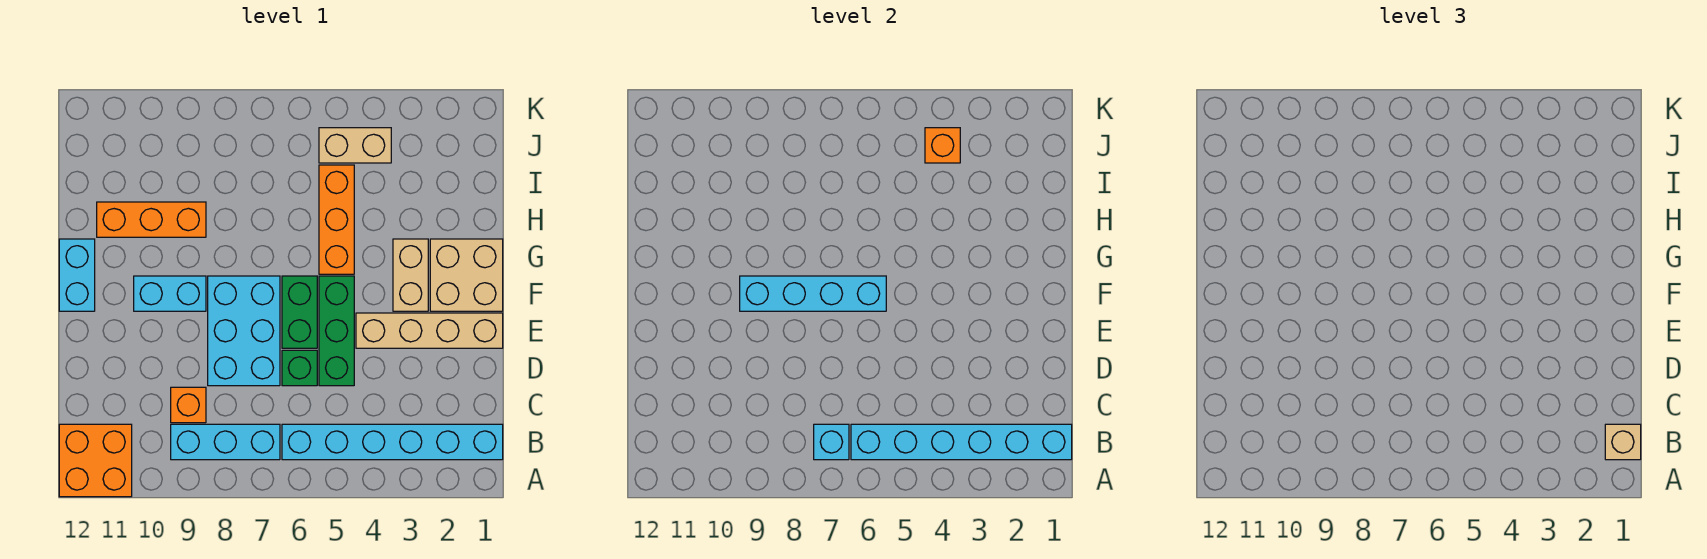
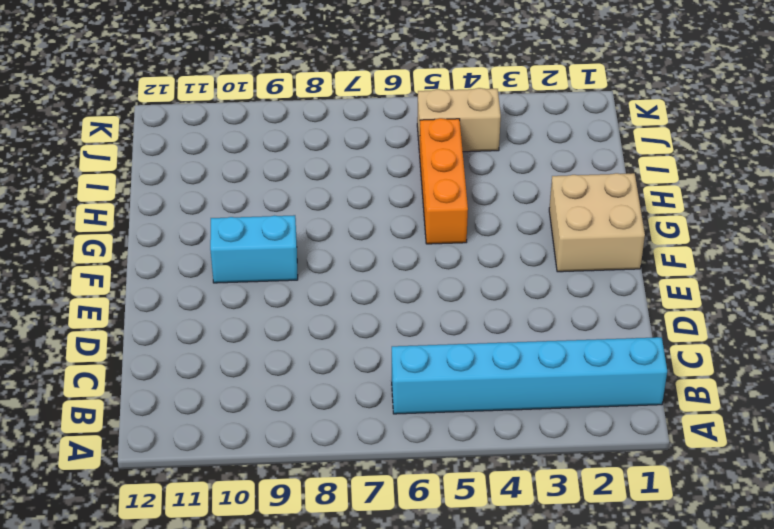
none -> orange 2x2 brick [59,424,132,497]
none -> cyan 1x3 brick [171,424,280,460]
none -> orange 1x1 brick [171,387,206,423]

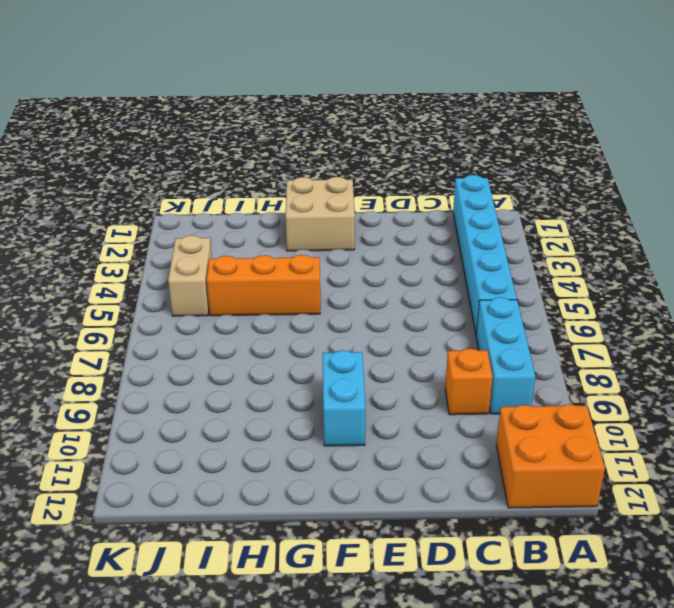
none -> green 1x3 brick [319,276,354,386]
none -> green 1x1 brick [282,350,317,386]
none -> cyan 2x3 brick [208,276,280,386]

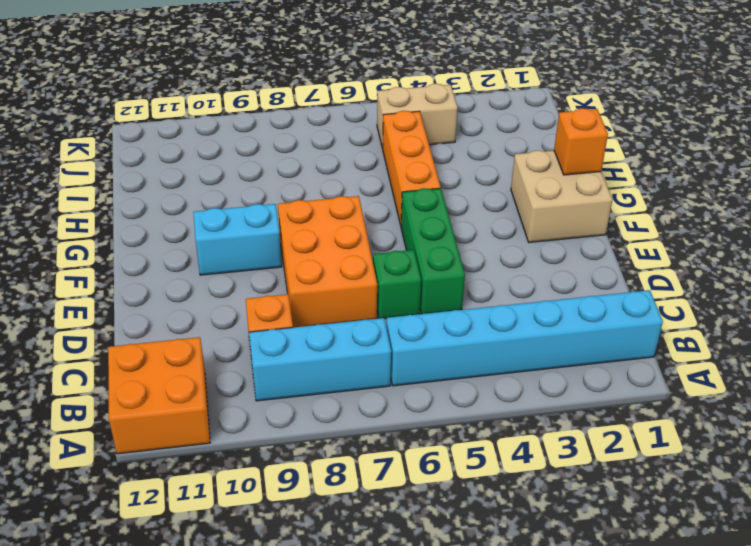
orange 2x3 brick [278,196,377,327] -> cyan 2x3 brick [208,276,280,386]
orange 1x1 brick [554,108,608,175] -> orange 1x1 brick moved to [925,128,960,163]
none -> tan 1x4 brick [356,313,503,348]
none -> green 1x2 brick [282,276,317,348]
none -> tan 1x2 brick [393,239,428,311]

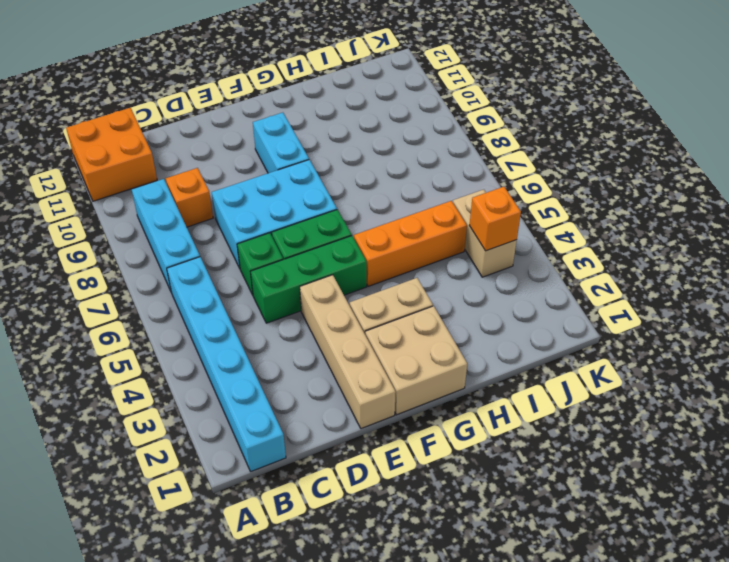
none -> cyan 1x2 brick [59,239,95,311]
none -> orange 1x3 brick [97,202,206,237]
none -> cyan 1x6 brick [851,424,1072,460]

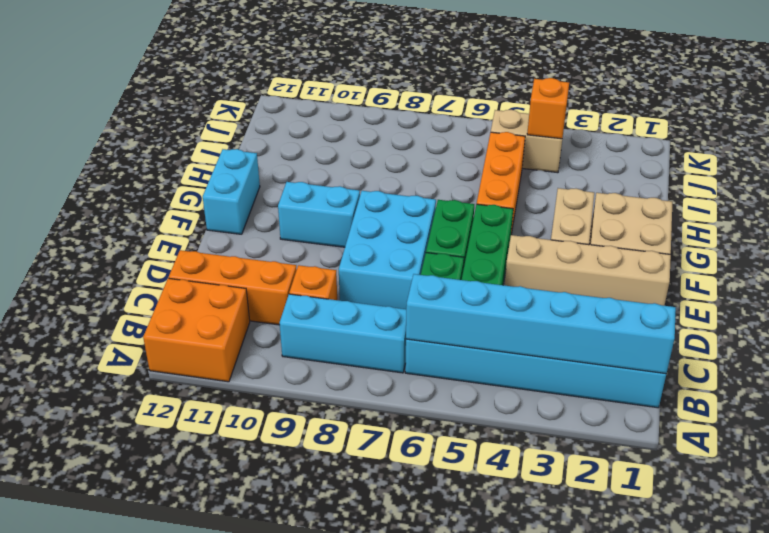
orange 1x3 brick [169,250,297,325] -> orange 1x3 brick moved to [97,202,206,237]
none -> cyan 1x1 brick [814,424,849,460]
none -> cyan 1x4 brick [740,276,886,311]
none -> tan 1x1 brick [1605,424,1641,460]

